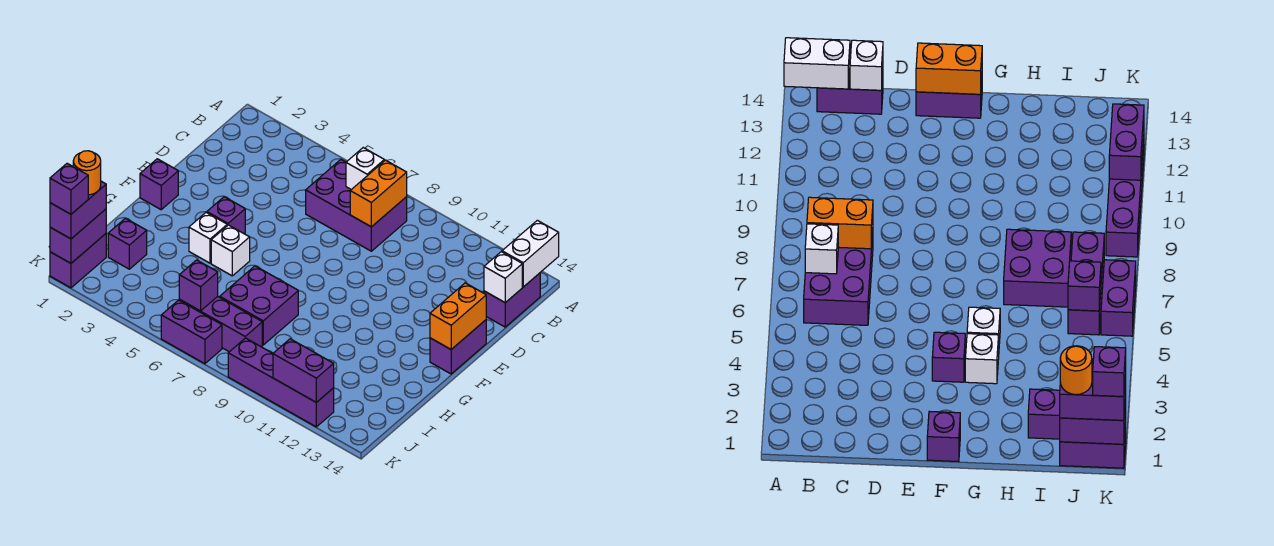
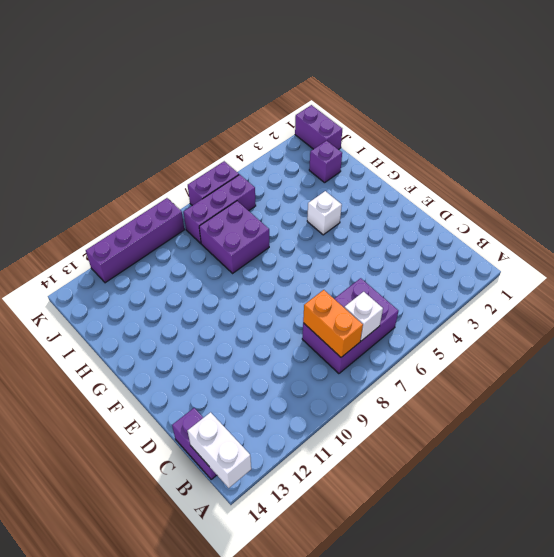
none -> purple 1x2 brick [430,320,486,374]
none -> purple 1x1 brick [140,159,178,210]
none -> purple 1x1 brick [207,197,245,234]

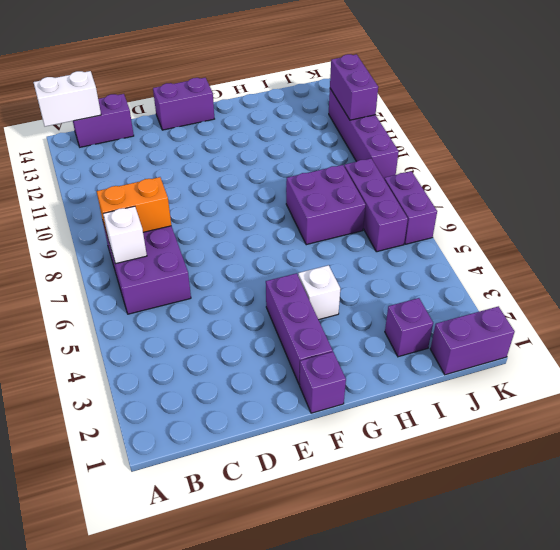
purple 1x3 brick [266,273,333,384] -> purple 1x1 brick [207,197,245,234]
none -> white 1x1 brick [211,225,250,276]
none -> white 1x1 brick [484,252,522,303]
none -> orange 1x2 brick [430,283,486,349]

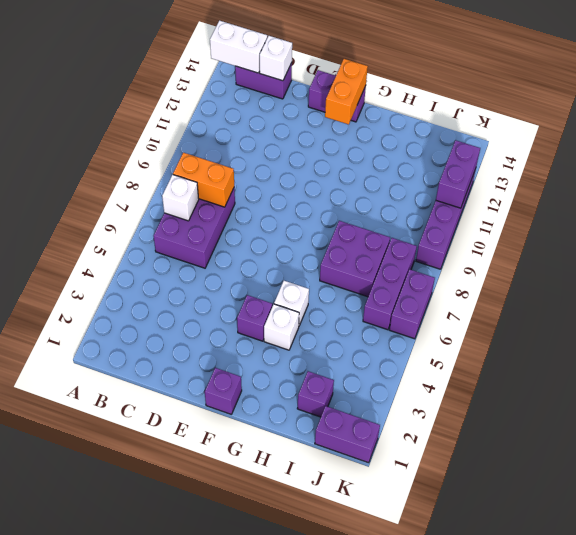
orange 1x2 brick [325,59,368,124] -> orange 1x2 brick turned to [430,283,486,349]
none -> purple 1x2 brick [50,209,106,263]
none -> purple 1x1 brick [179,260,218,311]
none -> purple 1x2 brick [50,181,106,239]

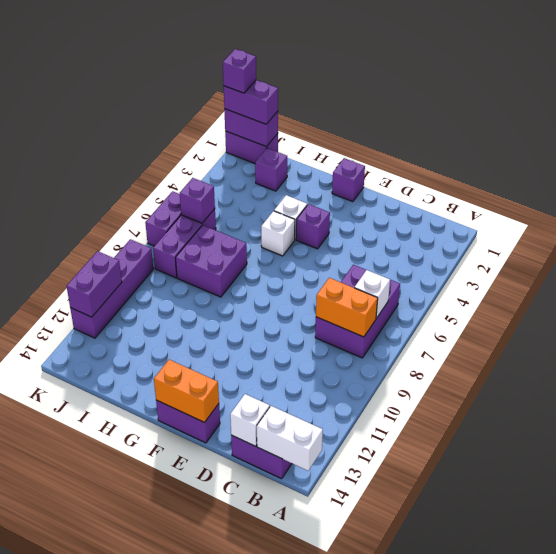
none -> orange 1x1 round brick [73,151,101,195]

